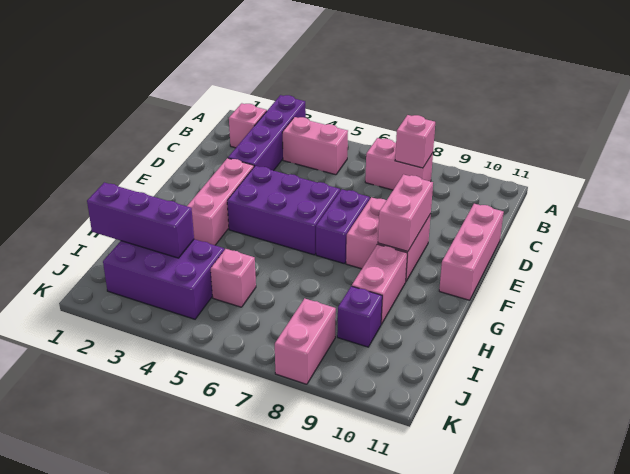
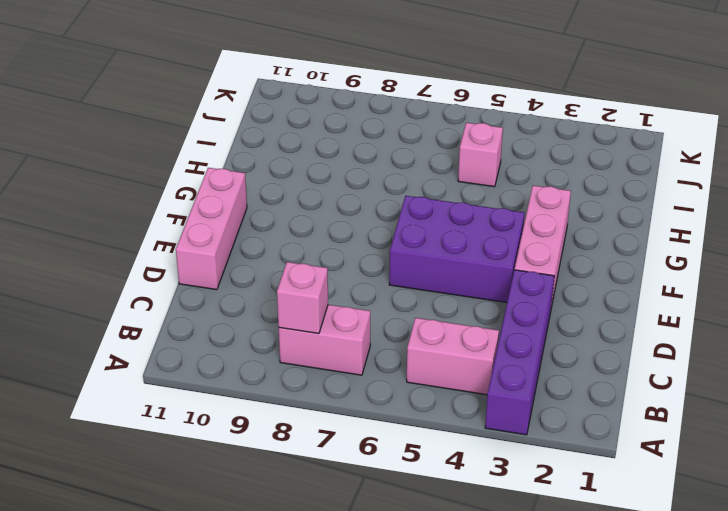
none -> pink 1x1 brick [229,103,267,148]
none -> purple 1x2 brick [316,189,370,264]
none -> pink 2x2 brick [346,197,431,281]

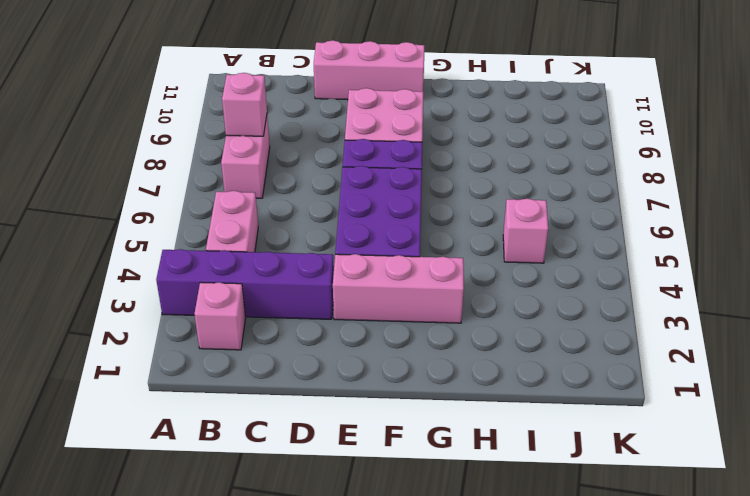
none -> pink 1x2 brick [352,244,407,324]
none -> purple 2x3 brick [103,239,224,319]
none -> purple 1x1 brick [337,286,382,347]

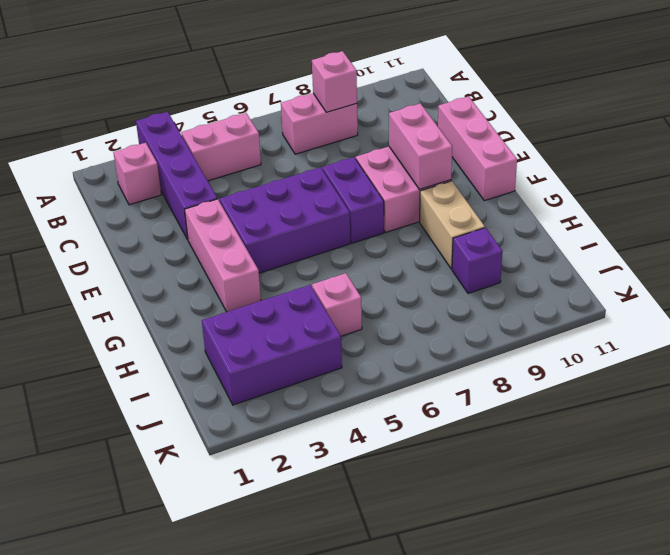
tan 1x2 brick [420,181,485,269] -> pink 1x2 brick [352,244,407,324]
none -> pink 1x2 brick [275,298,336,384]
none -> purple 1x3 brick [87,183,194,258]

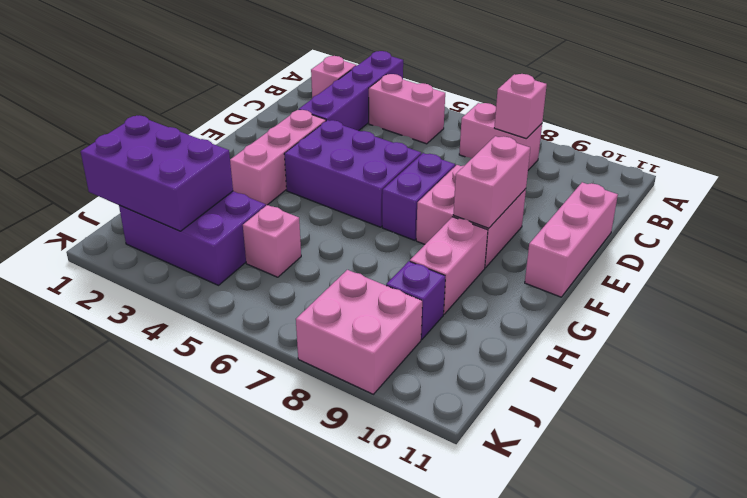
purple 2x3 brick [81,115,233,231] -> purple 1x3 brick [87,183,194,258]
pink 2x2 brick [296,270,422,394] -> pink 1x2 brick [275,298,336,384]

